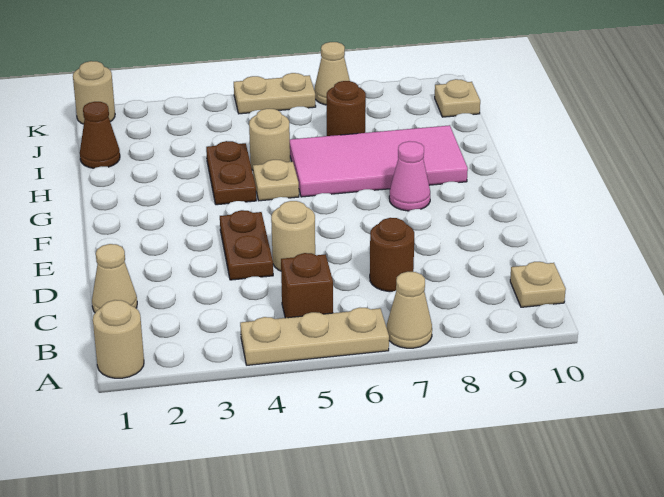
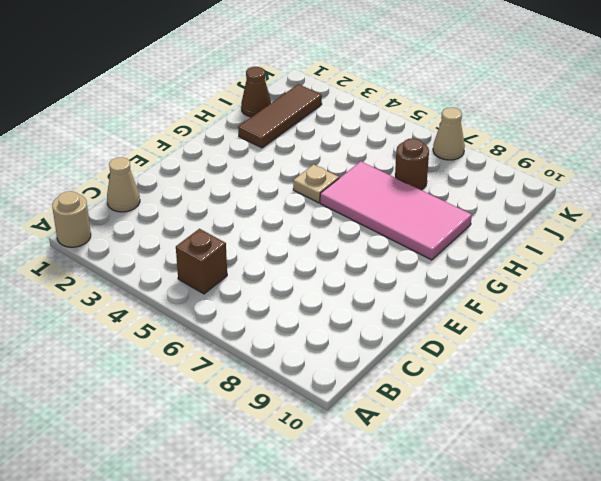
brown 1x3 tile [238,84,322,148] -> none
none -> tan 1x3 plate [240,308,389,365]
none -> tan 1x1 cone [387,272,432,348]
none -> tan 1x1 plate [510,262,566,307]

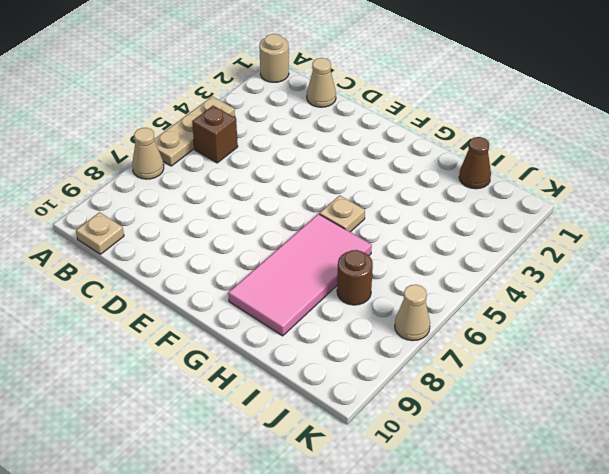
none -> brown 1x1 round brick [370,218,414,292]
none -> brown 1x2 plate [220,210,273,280]
none -> tan 1x1 round brick [271,201,315,271]

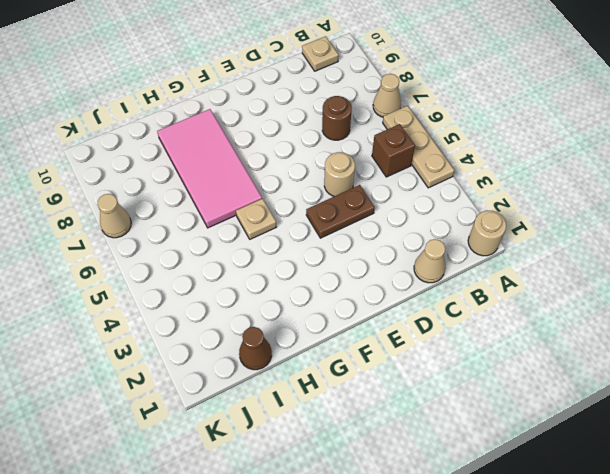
none -> pink 1x1 cone [389,141,430,211]
none -> brown 1x2 plate [206,141,256,205]
none -> tan 1x1 round brick [249,109,290,170]

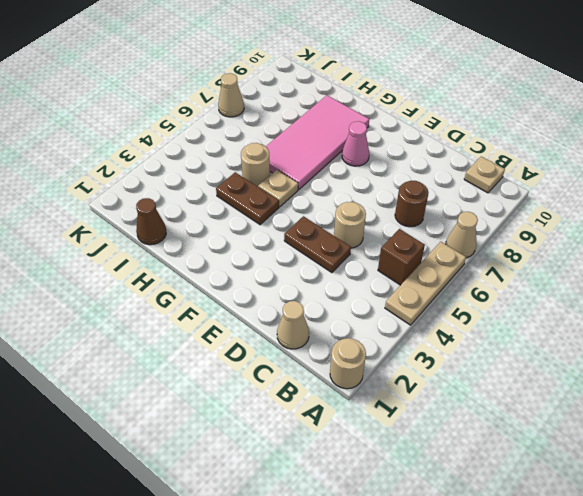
none -> brown 1x1 round brick [327,81,366,136]
none -> tan 1x1 plate [435,79,480,117]
none -> tan 1x1 round brick [73,61,115,124]

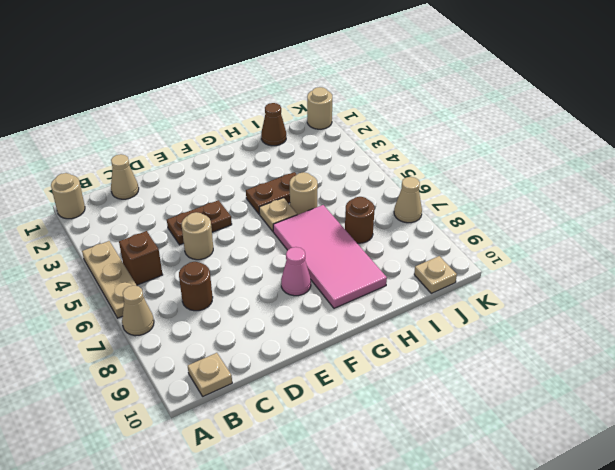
none -> tan 1x2 plate [234,73,316,114]

